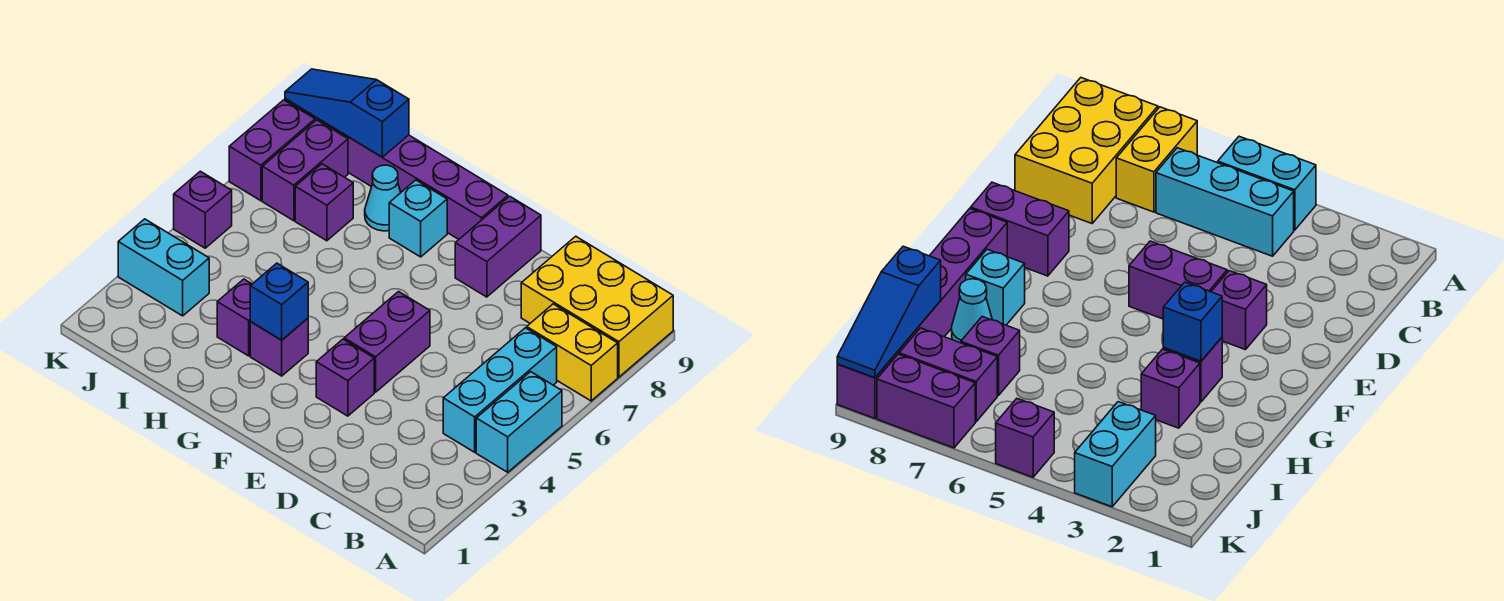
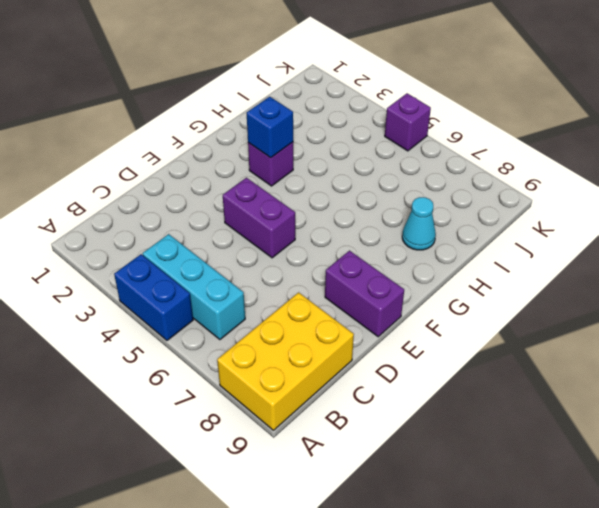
blue 1x2 brick [114,254,193,340] -> cyan 1x2 brick [476,372,562,472]
none -> yellow 1x2 brick [527,304,618,401]
none -> purple 1x1 brick [316,339,374,416]
none -> purple 1x6 brick [285,99,508,239]

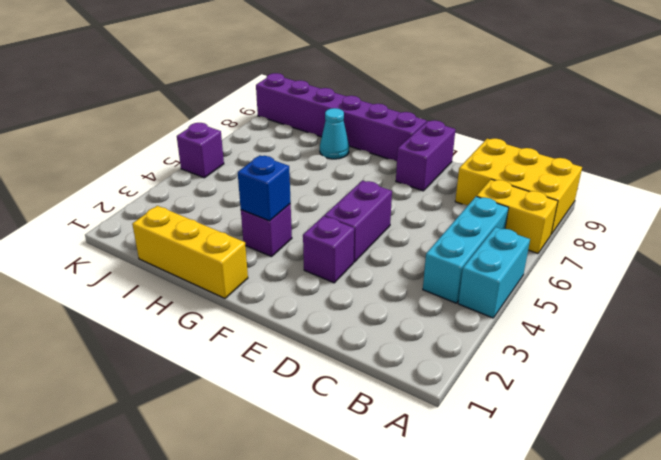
yellow 1x3 brick [132,206,248,298] -> none
none -> cyan 1x1 brick [389,180,447,257]
none -> purple 1x1 brick [217,279,252,356]
none -> purple 1x1 brick [295,164,353,241]

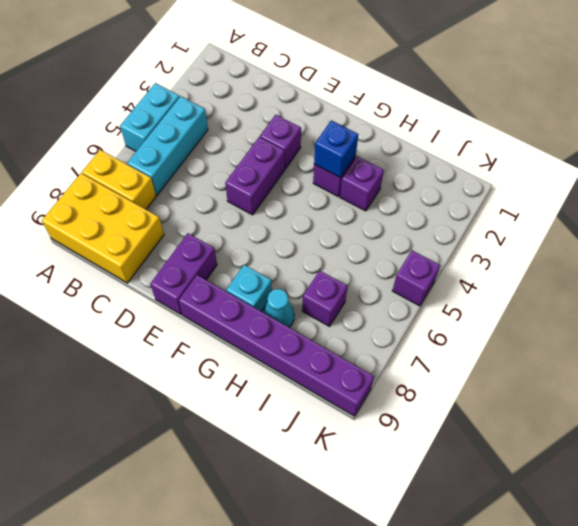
none -> cyan 1x2 brick [118,219,209,316]
none -> purple 1x2 brick [262,120,348,221]
none -> purple 1x2 brick [229,100,315,201]

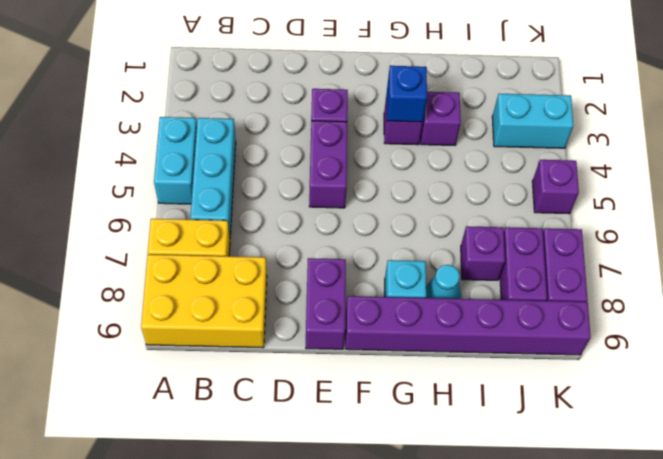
none -> blue 1x3 slope [285,69,409,157]

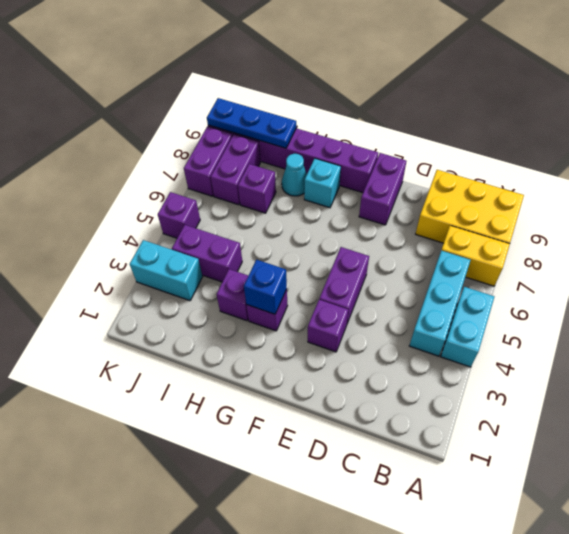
purple 1x2 brick [172,225,242,282] -> none
blue 1x3 plate [207,98,296,148] -> blue 1x3 slope [285,69,409,157]

